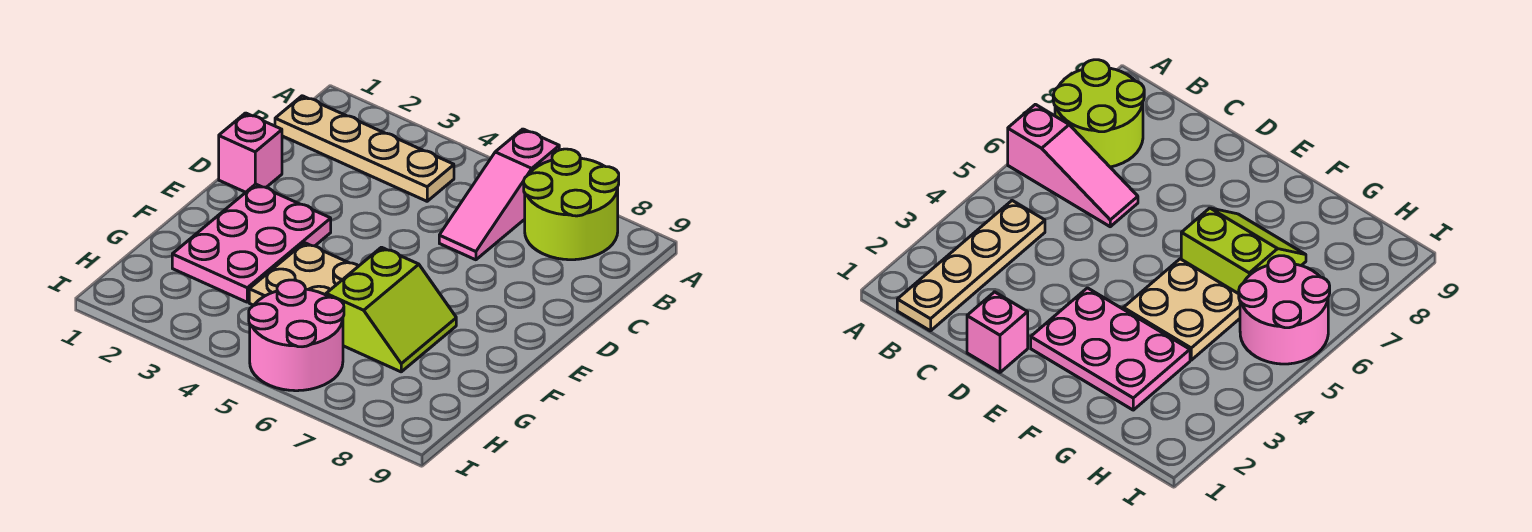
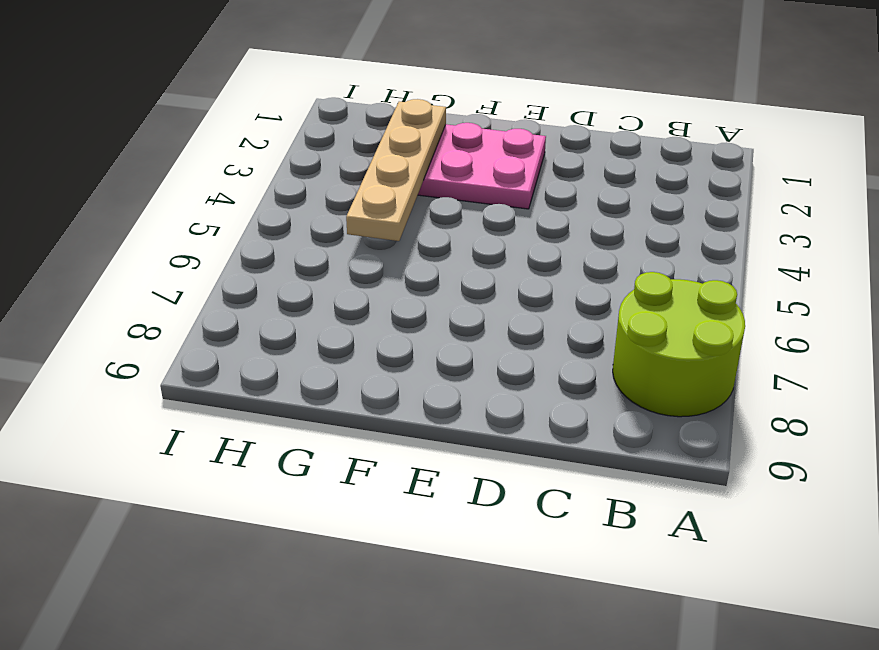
tan 1x4 plate [346,99,446,241] -> tan 1x4 plate moved to [275,96,454,201]
none -> pink 1x3 slope [439,129,559,260]
none -> pink 1x1 brick [219,113,282,192]

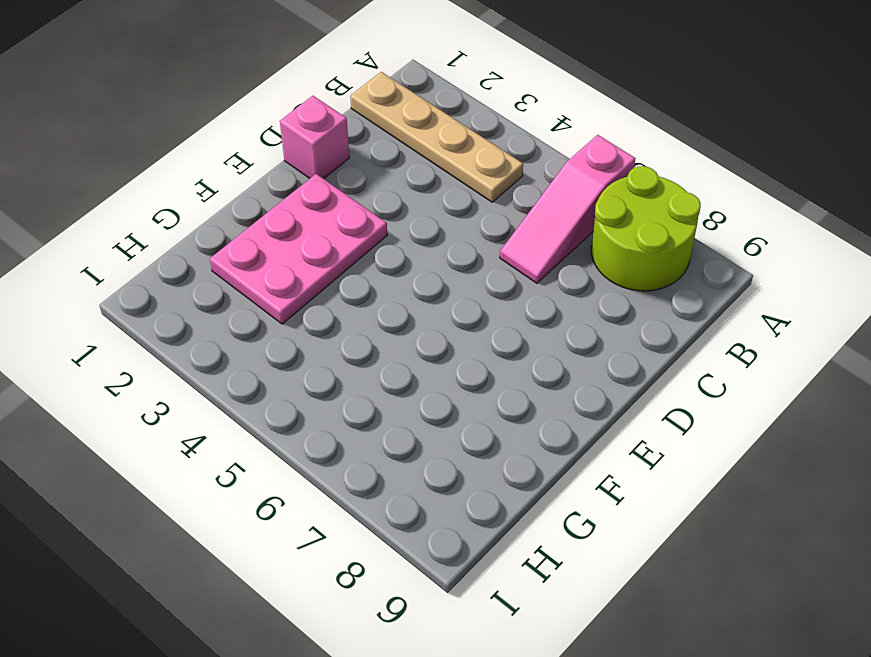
none -> tan 2x2 plate [249,243,358,305]
none -> lime 2x2 slope [326,247,456,372]

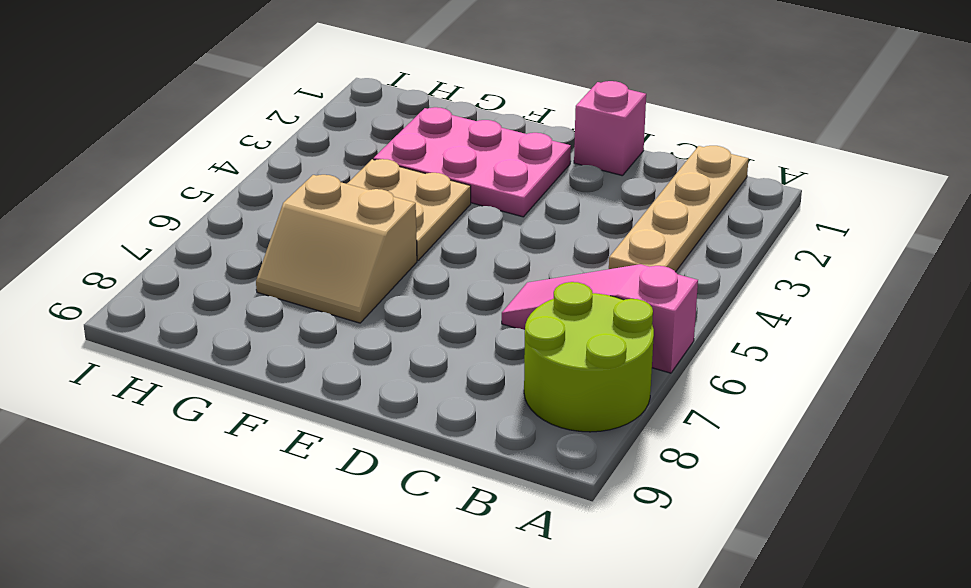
tan 2x2 slope [256,175,417,323] -> lime 2x2 slope [326,247,456,372]
none -> pink 2x2 round brick [249,280,344,391]

